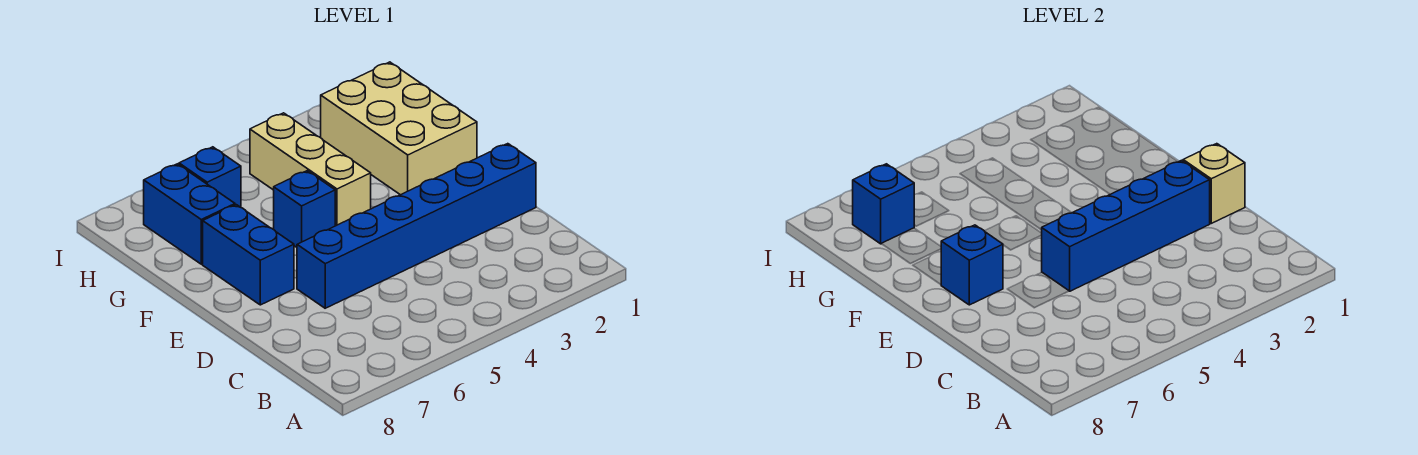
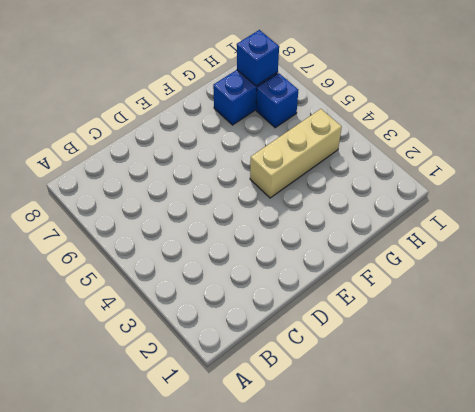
none -> blue 1x6 brick [297,144,536,308]
none -> blue 1x2 brick [203,205,294,305]

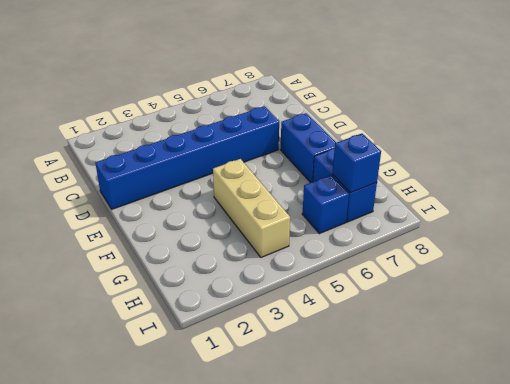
none -> tan 2x3 brick [321,62,477,195]
none -> blue 1x1 brick [274,171,335,247]

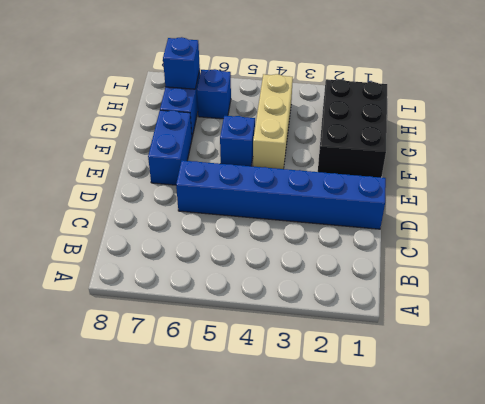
black 2x3 brick [318,79,387,178] -> tan 2x3 brick [321,62,477,195]
none -> tan 1x1 brick [1183,144,1245,223]
none -> blue 1x4 brick [1042,160,1210,291]

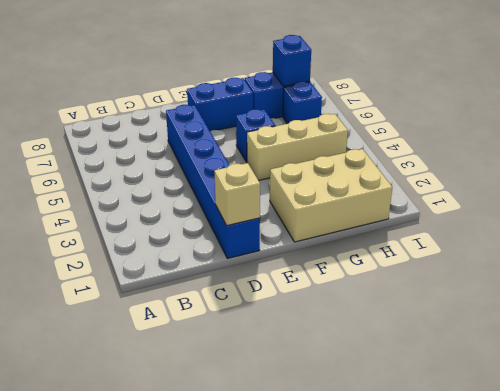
none -> blue 1x4 brick [1042,160,1210,291]
none -> blue 1x1 brick [941,225,1003,305]

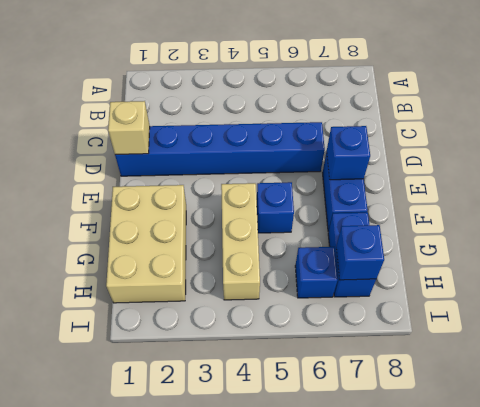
none -> blue 1x4 brick [1042,160,1210,291]

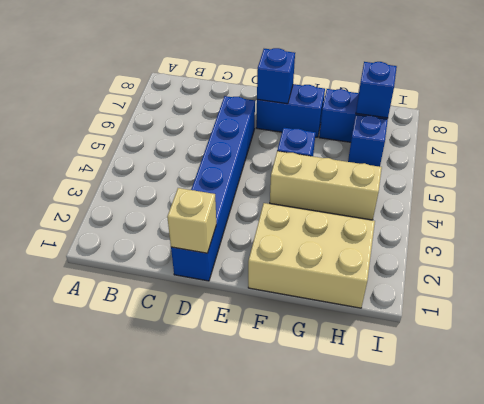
none -> blue 1x4 brick [1042,160,1210,291]

